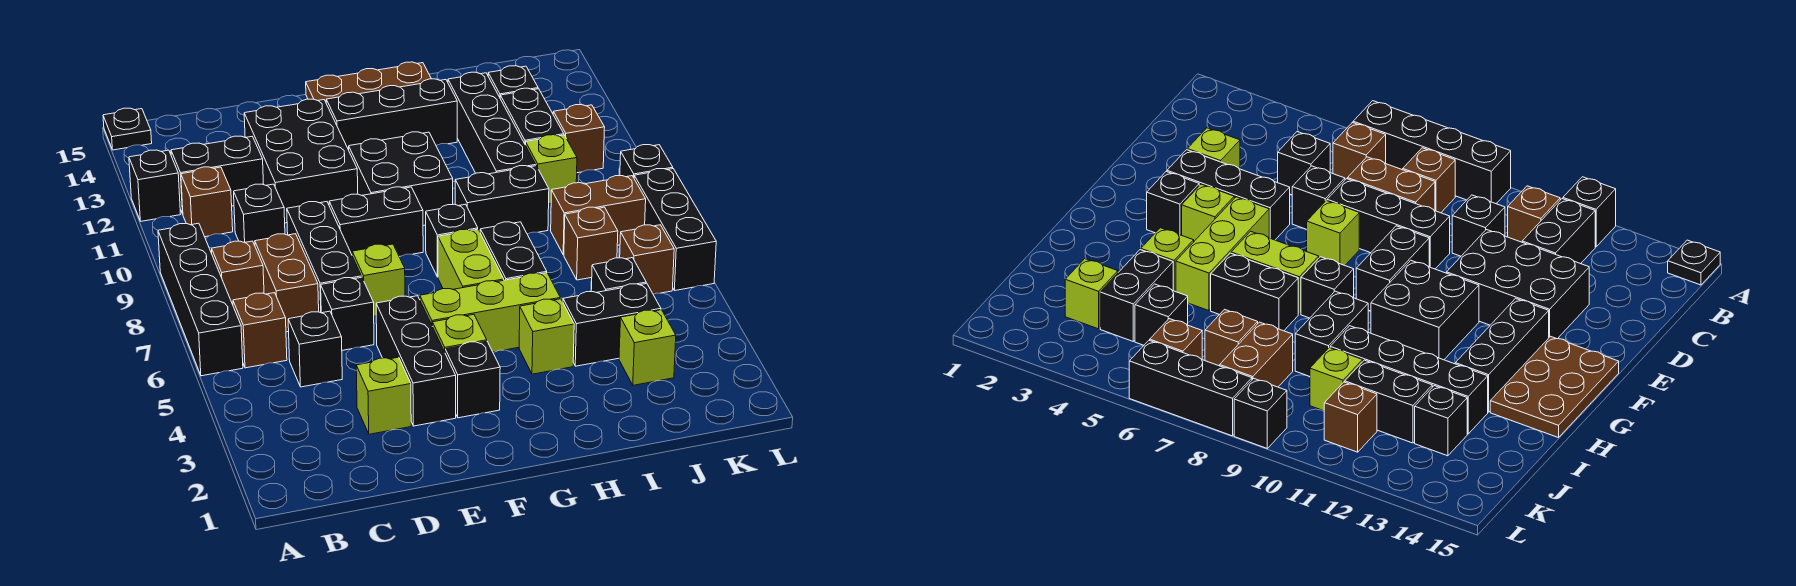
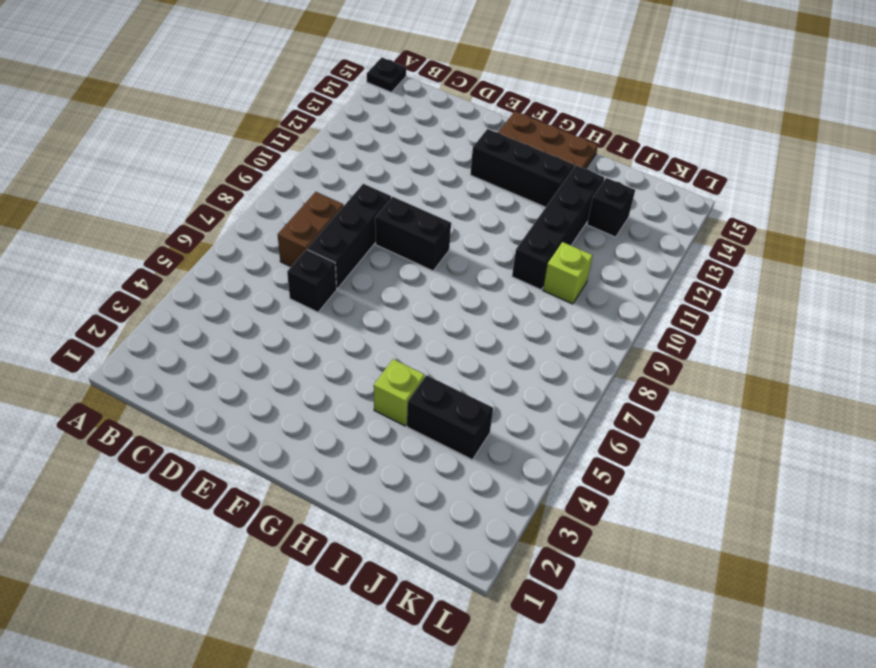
none -> black 1x4 brick [158,223,243,376]
none -> black 1x1 brick [129,150,180,221]
none -> brown 1x1 brick [233,293,287,368]
none -> brown 1x1 brick [212,241,264,305]

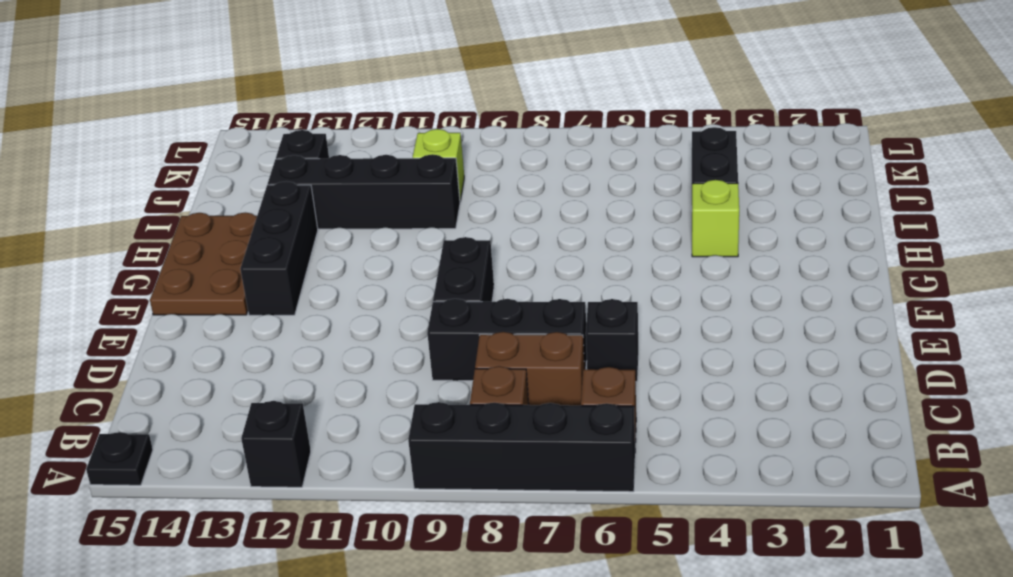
none -> brown 1x1 brick [181,167,233,237]
none -> black 1x2 brick [171,136,264,214]
none -> black 1x1 brick [288,311,342,387]
none -> black 1x1 brick [234,184,285,245]

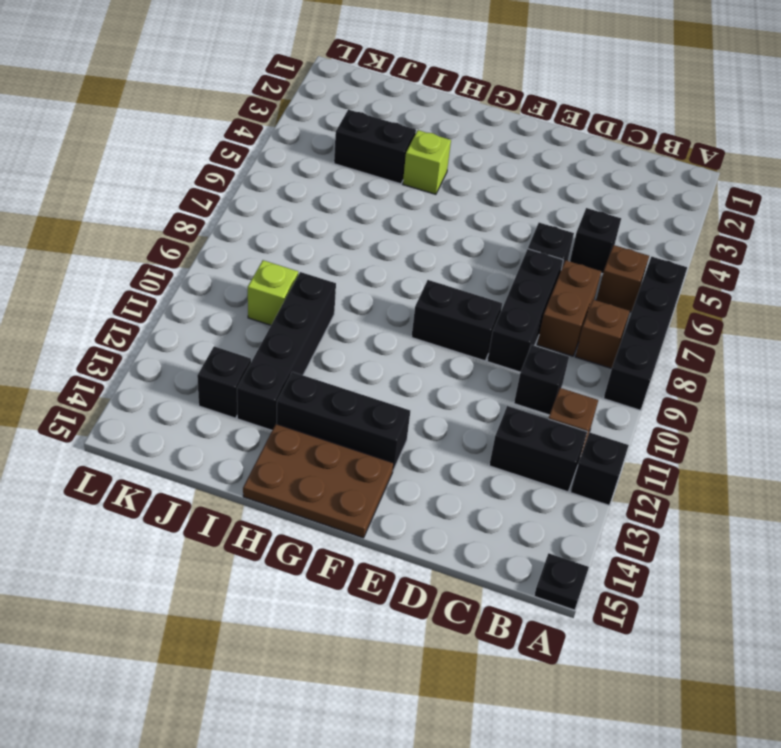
none -> lime 1x1 brick [356,357,411,434]
none -> black 2x3 brick [244,99,358,223]
none -> black 1x3 brick [376,296,456,426]
none -> lime 1x1 brick [352,244,405,316]

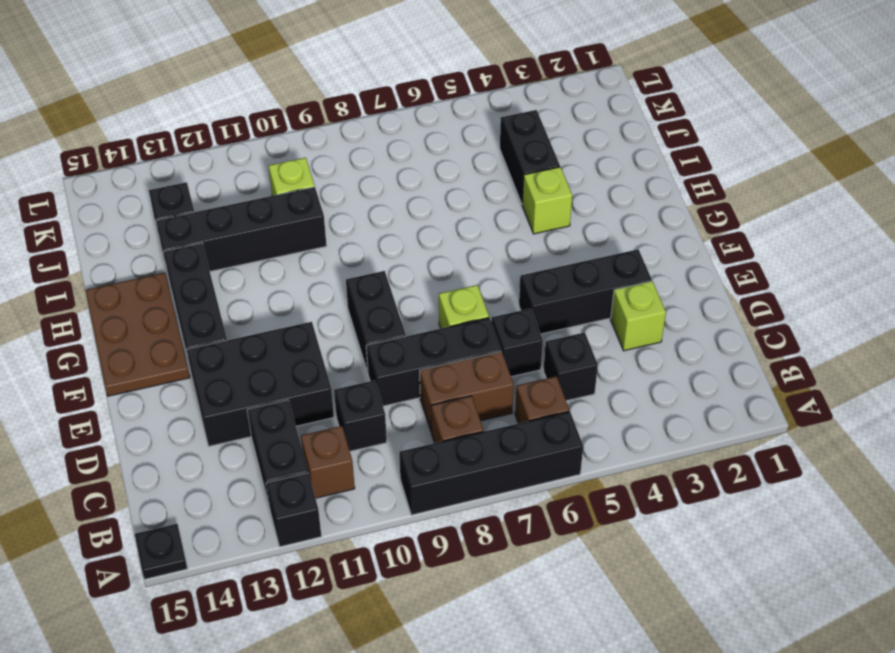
none -> black 1x1 brick [445,341,500,418]
none -> lime 1x1 brick [432,314,487,352]
none -> lime 1x3 brick [420,273,560,352]
none -> black 2x2 brick [349,132,453,226]

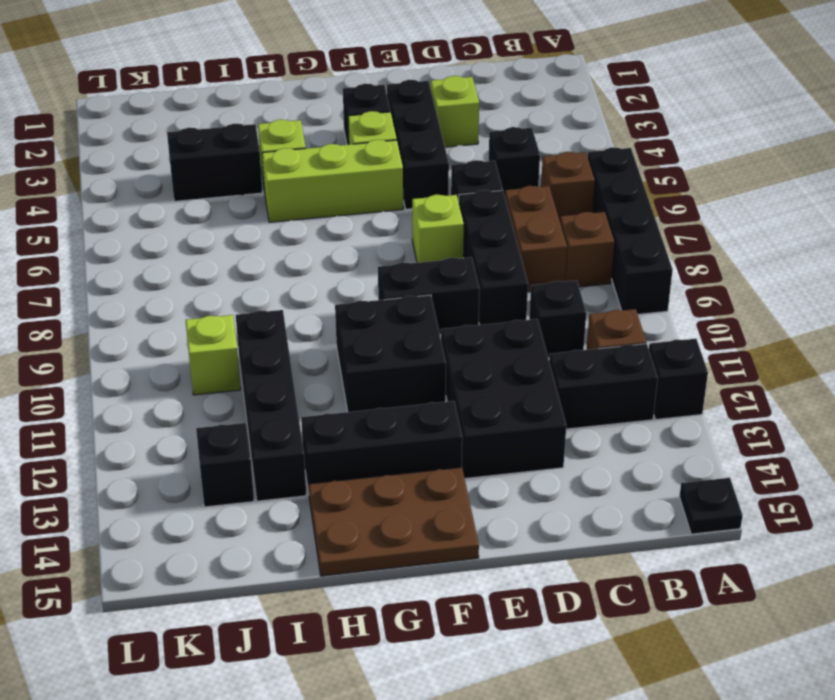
none -> lime 1x2 brick [438,229,504,289]
none -> black 1x1 brick [426,204,478,277]
none -> black 1x2 brick [480,222,547,280]
none -> black 1x2 brick [455,166,549,234]

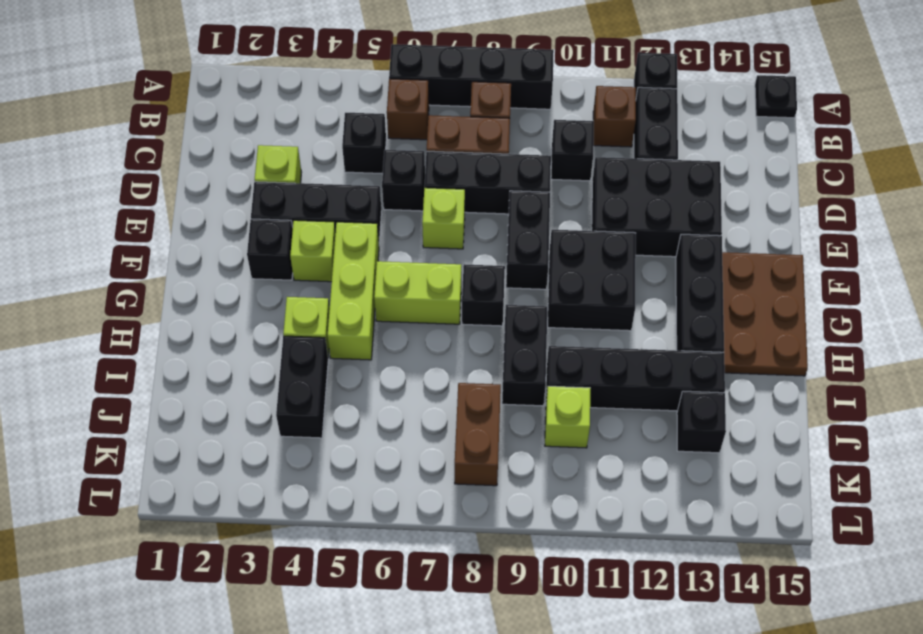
none -> black 1x2 brick [480,222,547,280]
none -> lime 1x1 brick [619,310,676,385]
none -> black 1x1 brick [591,258,646,293]
none -> brown 1x1 brick [564,207,618,280]

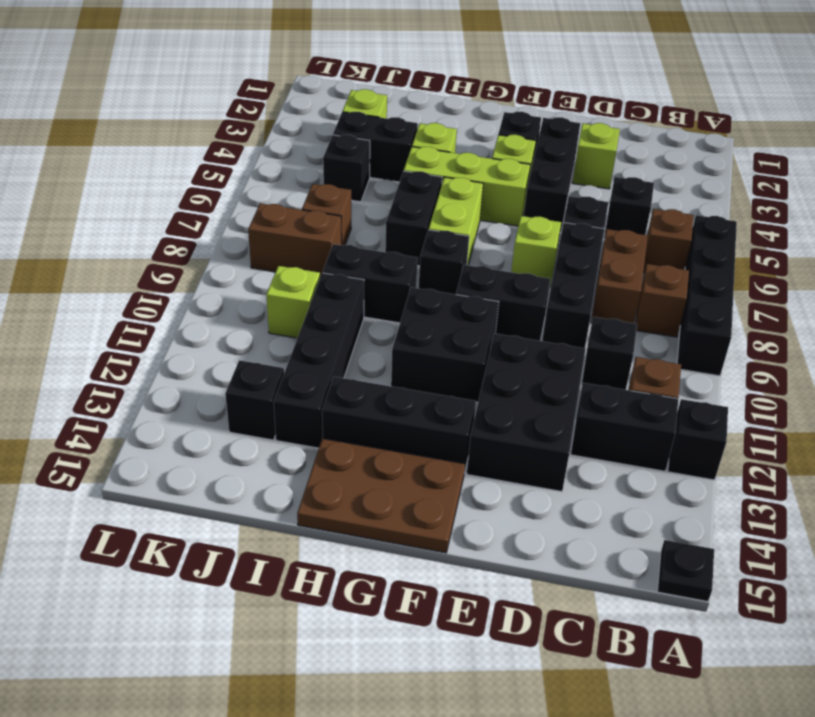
none -> black 1x2 brick [500,88,564,145]
none -> brown 1x1 brick [620,225,674,294]
none -> brown 1x1 brick [553,105,605,173]
none -> black 1x3 brick [634,169,716,291]

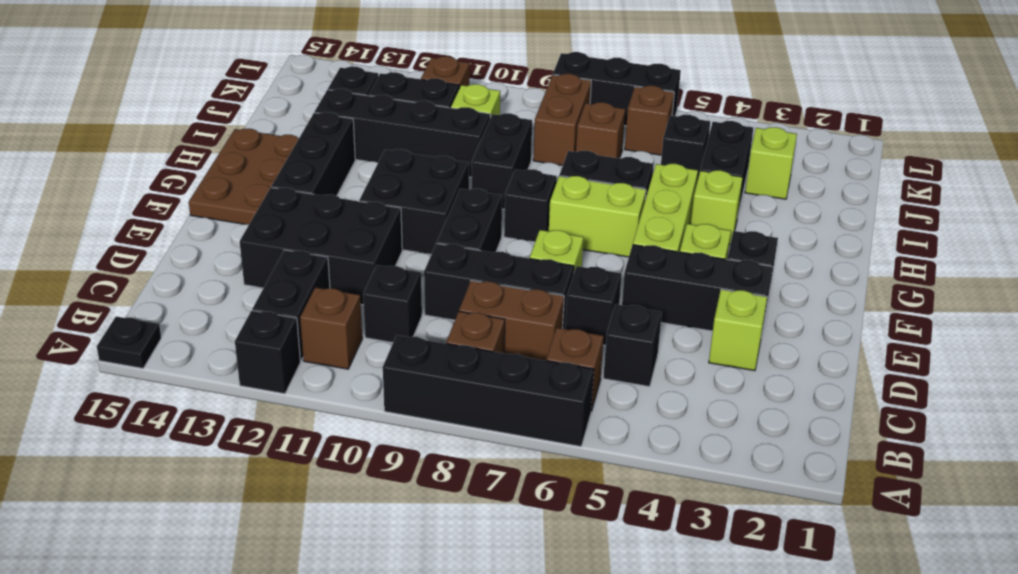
none -> black 1x1 brick [620,145,673,177]

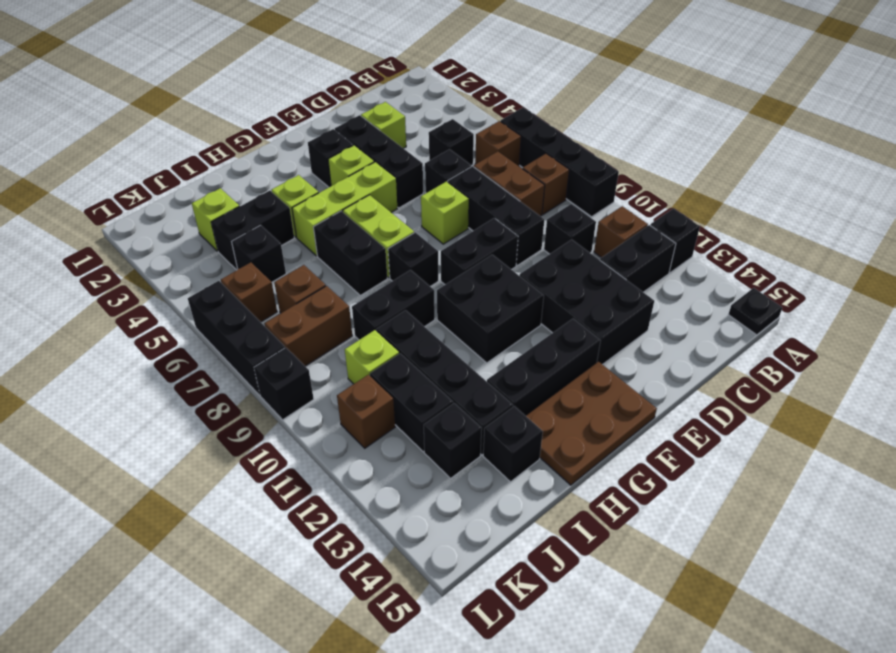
black 1x1 brick [483,406,543,482] -> none

